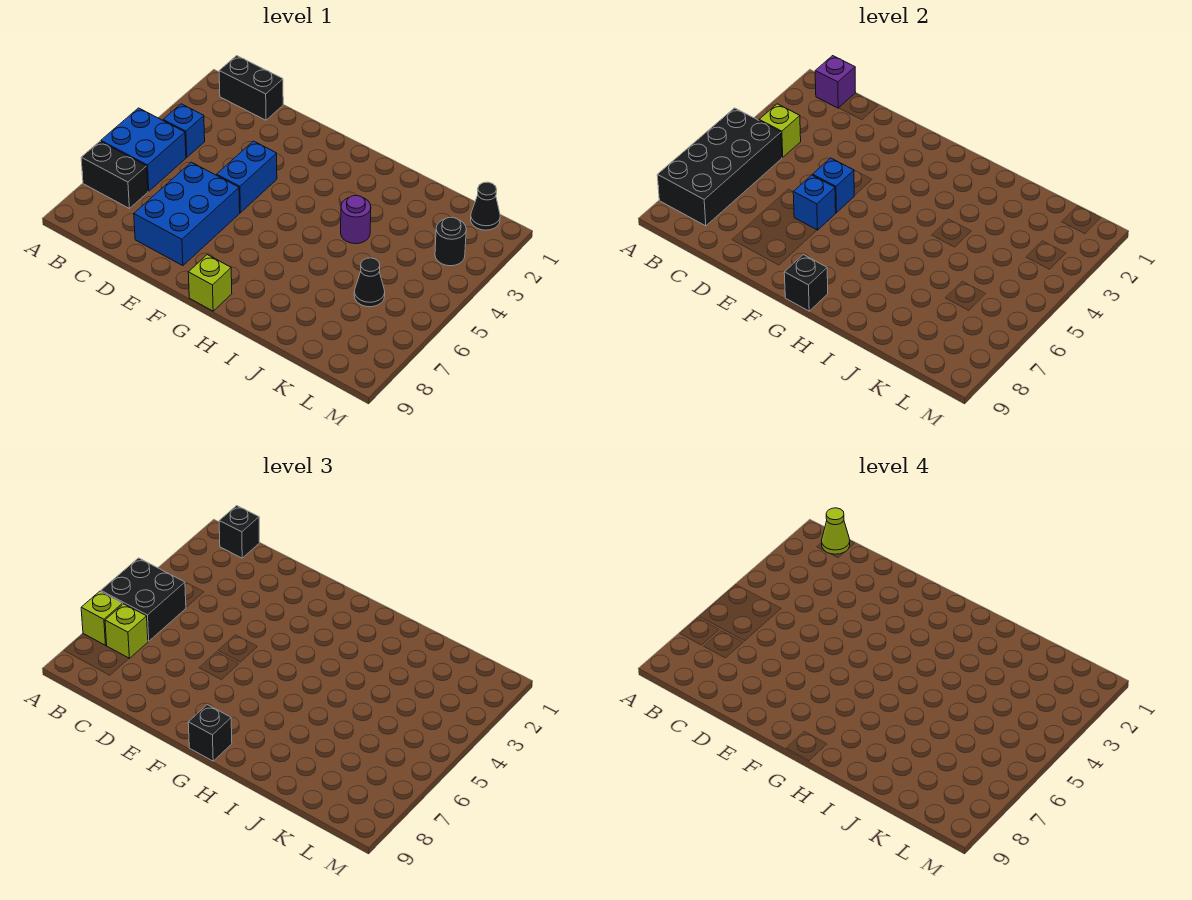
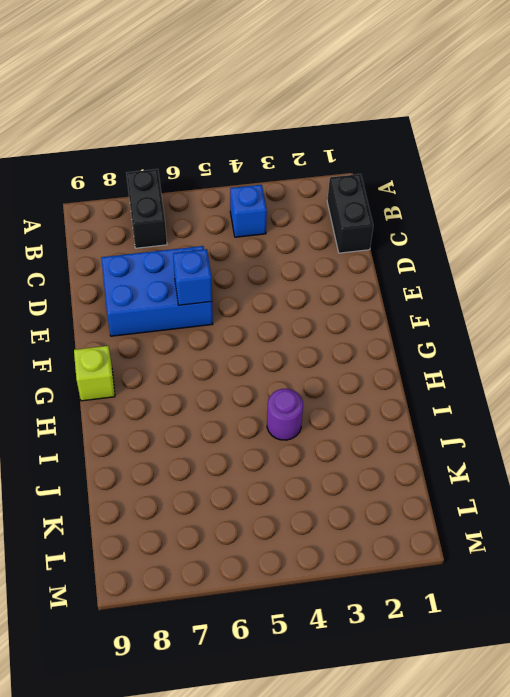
none -> blue 2x2 brick [101,108,186,191]
none -> blue 1x2 brick [217,141,277,213]
none -> black 1x1 cone [354,258,385,307]

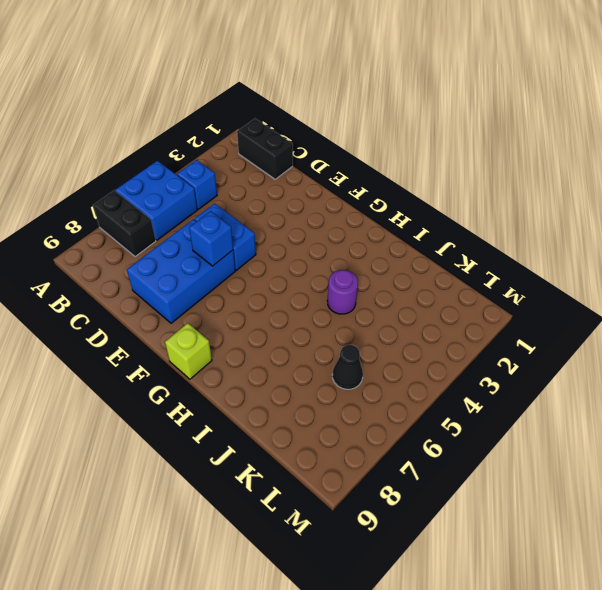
blue 1x2 brick [195,203,256,270] -> blue 1x2 brick turned to [217,141,277,213]
none -> black 1x1 cone [471,182,500,230]
none -> black 1x1 round brick [435,217,466,266]
none -> black 2x4 brick [657,108,782,226]

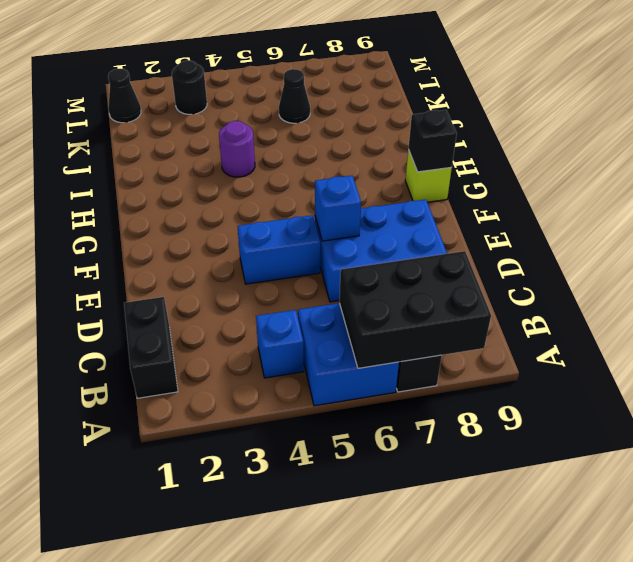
black 2x3 brick [340,251,491,368] -> black 2x4 brick [657,108,782,226]
none -> purple 1x1 brick [815,56,856,108]
none -> lime 1x1 brick [759,104,801,157]
none -> blue 1x1 brick [813,158,854,213]

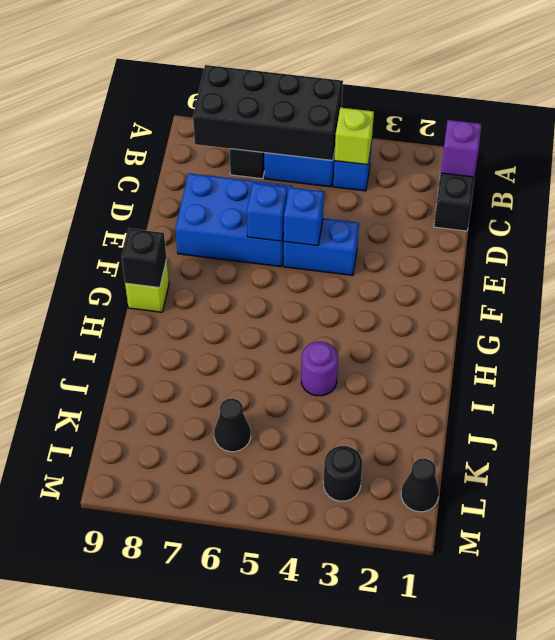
none -> black 2x2 brick [101,558,186,641]
none -> lime 1x1 brick [81,591,123,645]
none -> black 1x1 brick [219,506,260,558]

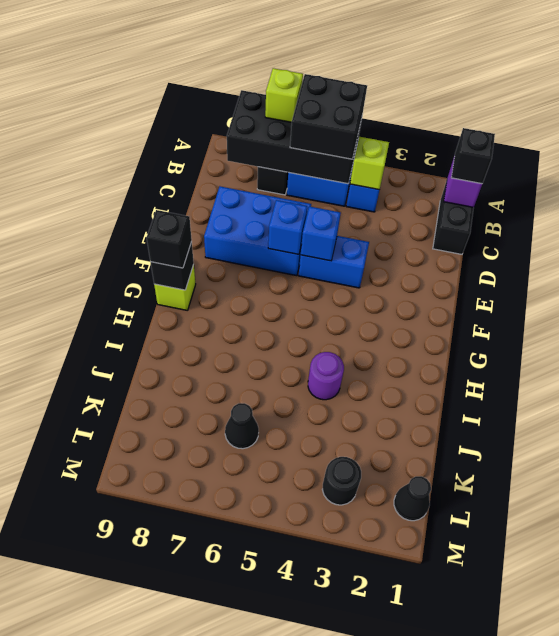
none -> lime 1x1 brick [105,604,148,658]
none -> lime 1x1 cone [821,508,850,554]

